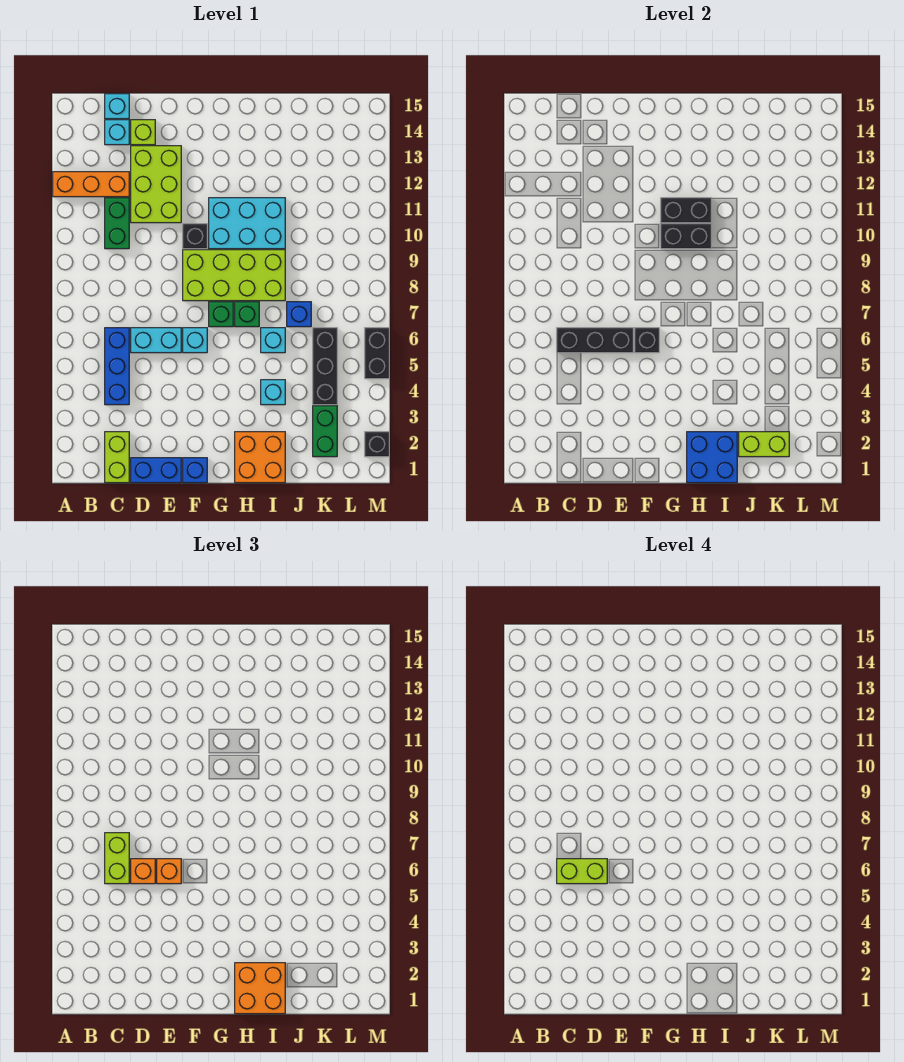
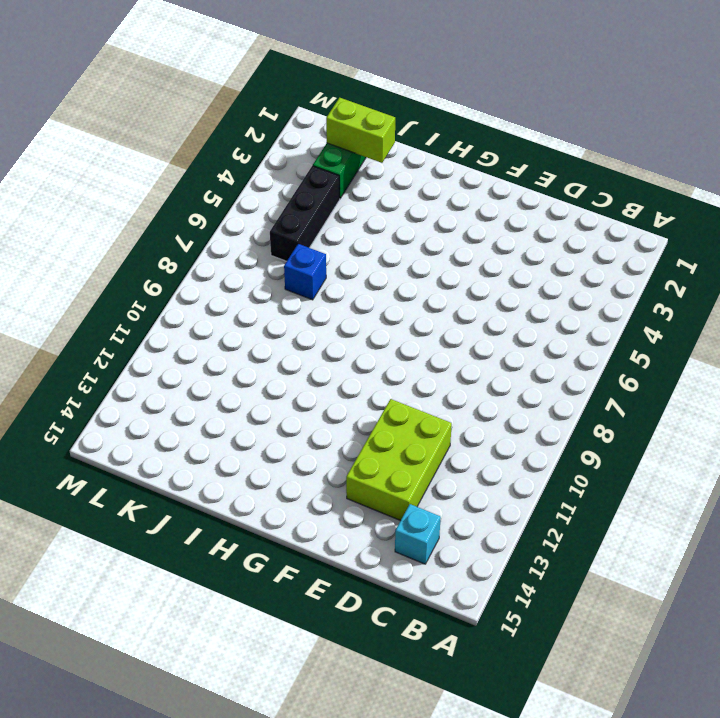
none -> orange 1x3 brick [53,172,129,197]
none -> lime 1x2 brick [105,432,129,483]
none -> blue 1x3 brick [105,328,129,405]
none -> green 1x2 brick [105,198,129,249]

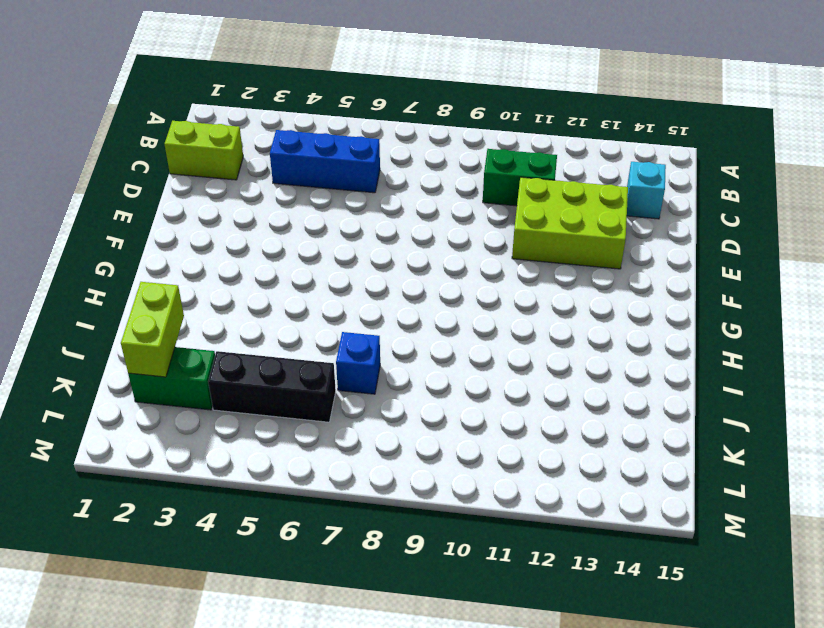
none -> orange 1x3 brick [53,172,129,197]
none -> cyan 1x1 brick [105,94,129,119]
none -> blue 1x2 brick [131,458,181,483]
none -> cyan 1x2 brick [131,328,181,353]

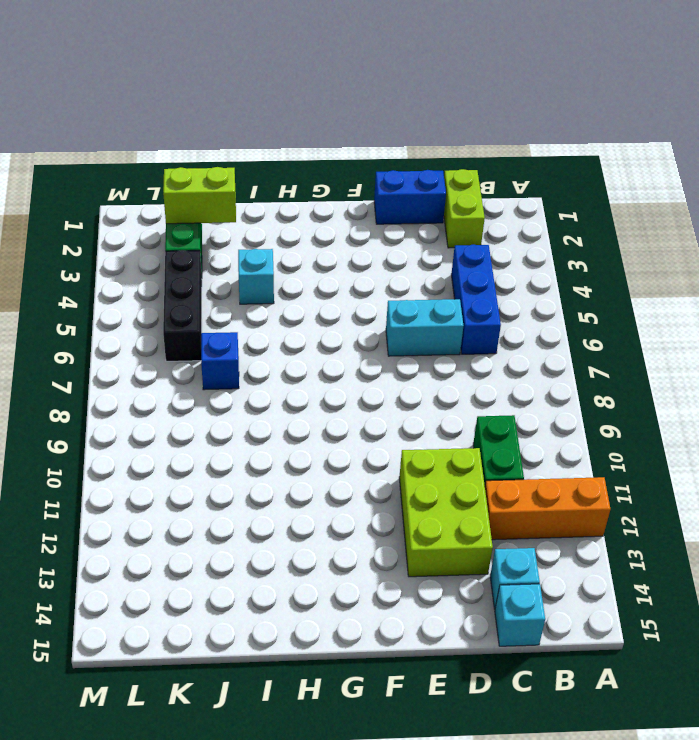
none -> lime 1x1 brick [131,120,155,145]
none -> blue 1x1 brick [183,458,207,483]
none -> cyan 1x1 brick [183,328,207,353]
none -> lime 2x4 brick [183,250,285,301]

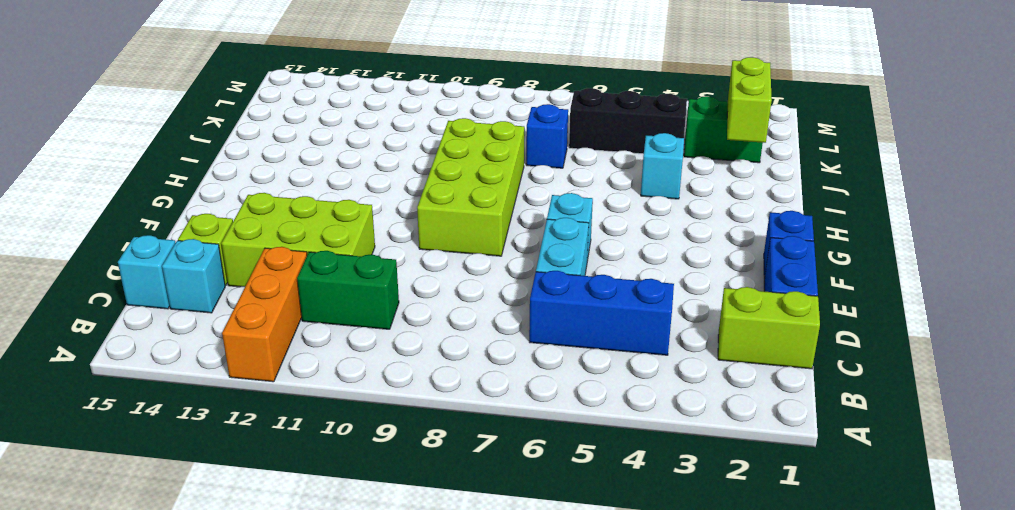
none -> black 1x1 brick [183,224,207,249]
none -> green 1x1 brick [209,302,233,327]
none -> cyan 2x3 brick [209,198,285,249]
none -> orange 2x2 brick [235,432,285,483]

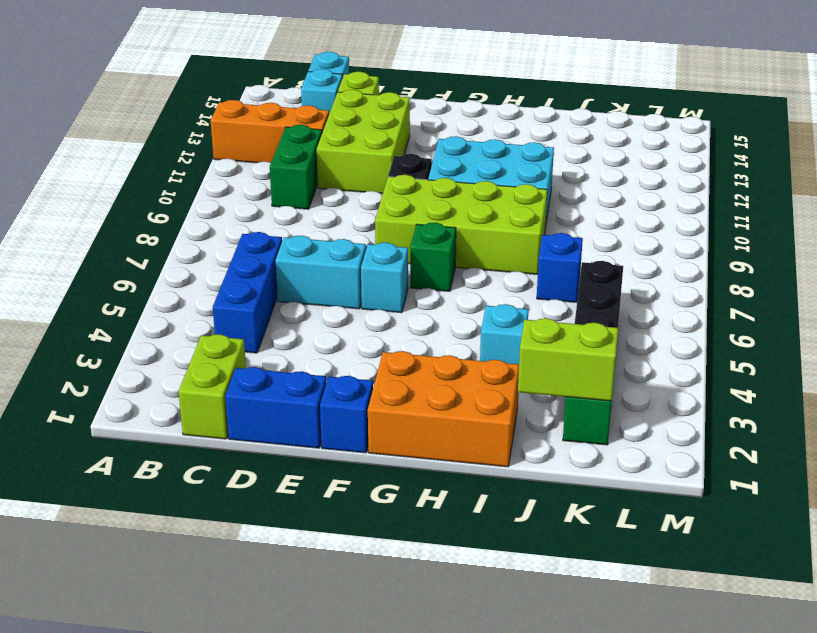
orange 2x3 brick [368,351,519,467] -> orange 2x2 brick [235,432,285,483]
none -> green 1x1 brick [235,302,259,327]
none -> cyan 1x1 brick [261,328,285,353]
none -> black 1x1 brick [365,432,389,457]
none -> black 1x2 brick [365,328,389,379]

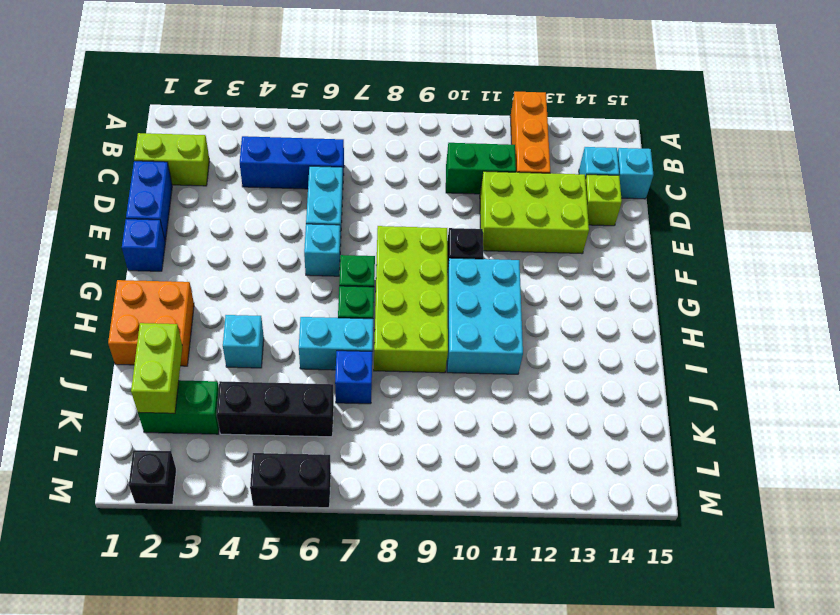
cyan 1x2 brick [299,317,373,370] -> cyan 1x1 brick [261,328,285,353]
none -> black 1x3 brick [557,328,633,353]
none -> black 1x1 brick [635,328,659,353]
none -> black 1x2 brick [661,224,711,249]
none -> black 1x2 brick [661,198,711,223]

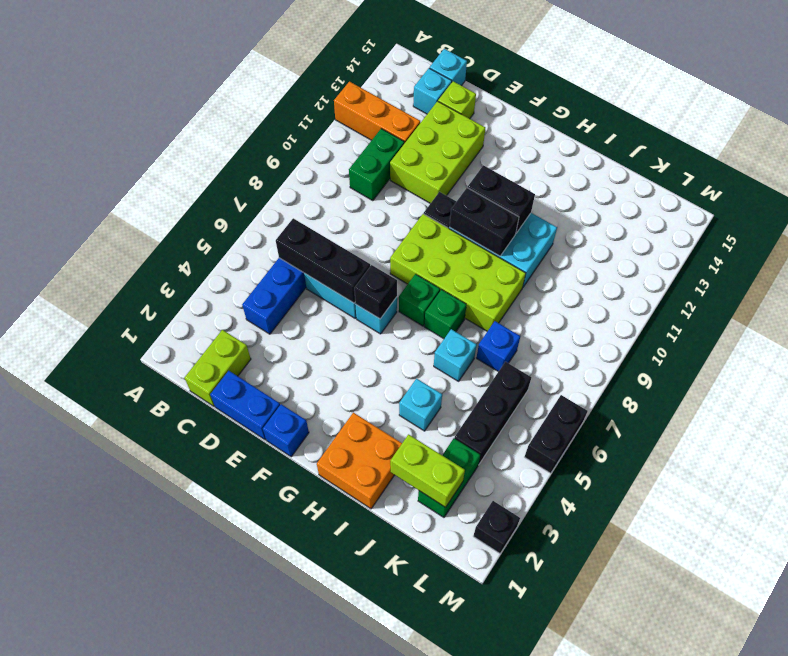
none -> blue 2x2 brick [687,432,737,483]
none -> lime 1x2 brick [105,833,129,884]
none -> orange 1x1 brick [131,859,155,884]
none -> orange 1x1 brick [157,859,181,884]

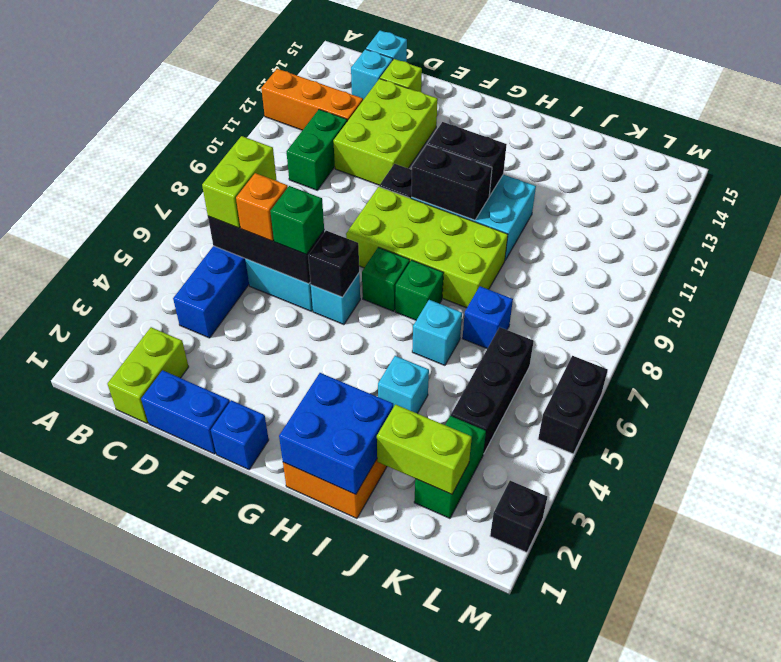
green 1x1 brick [270,186,324,254] -> orange 1x1 brick [157,859,181,884]
none -> orange 2x2 brick [235,963,285,1014]
none -> lime 1x2 brick [557,859,607,884]

